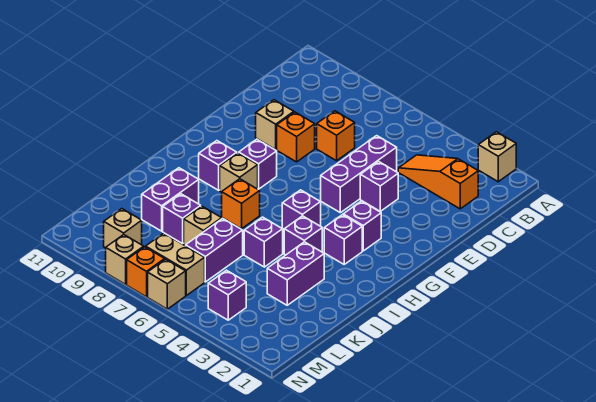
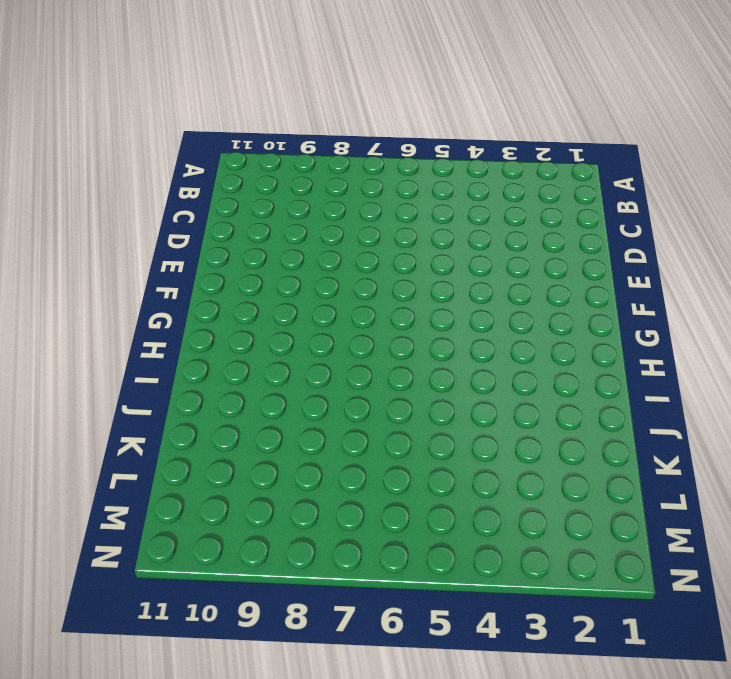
none -> tan 1x1 brick [478,132,516,182]
none -> orange 1x3 slope [398,155,478,209]
none -> purple 1x3 brick [321,136,397,213]

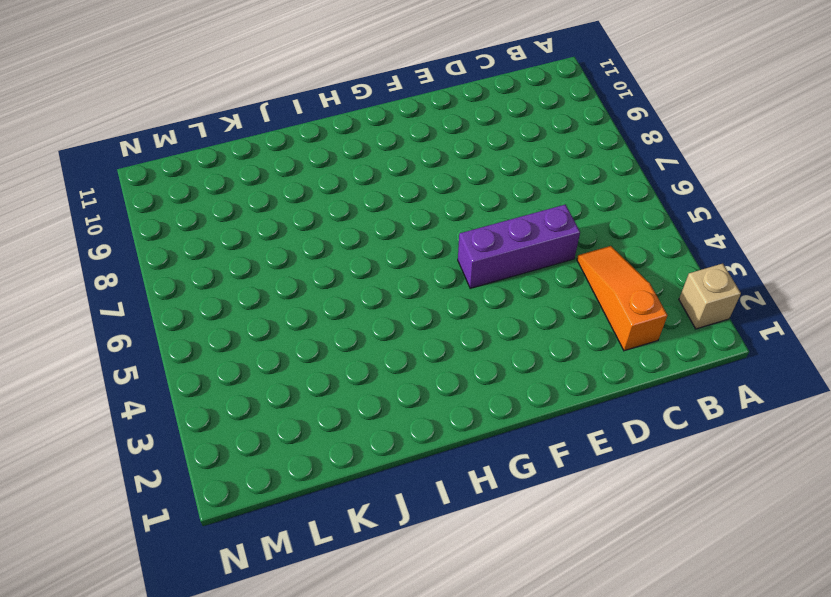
none -> orange 1x1 brick [317,111,355,161]
none -> purple 1x1 brick [360,162,398,211]
none -> orange 1x1 brick [277,112,315,162]

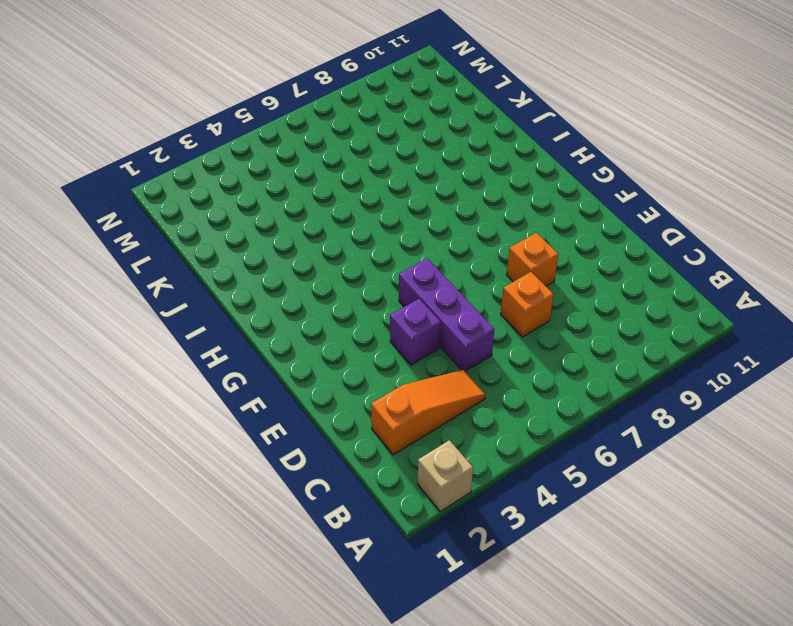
none -> tan 1x1 brick [256,100,294,149]
none -> purple 1x1 brick [343,201,381,251]
none -> purple 1x1 brick [239,139,277,189]

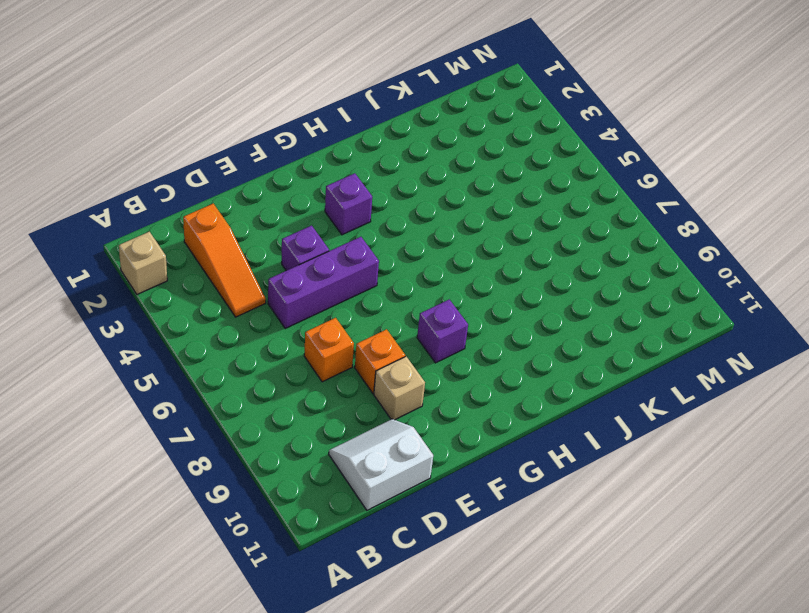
white 2x2 slope [329,419,433,510] -> none
none -> purple 1x1 brick [324,215,362,264]
none -> purple 1x1 brick [282,190,321,229]
none -> tan 1x1 brick [220,153,258,192]

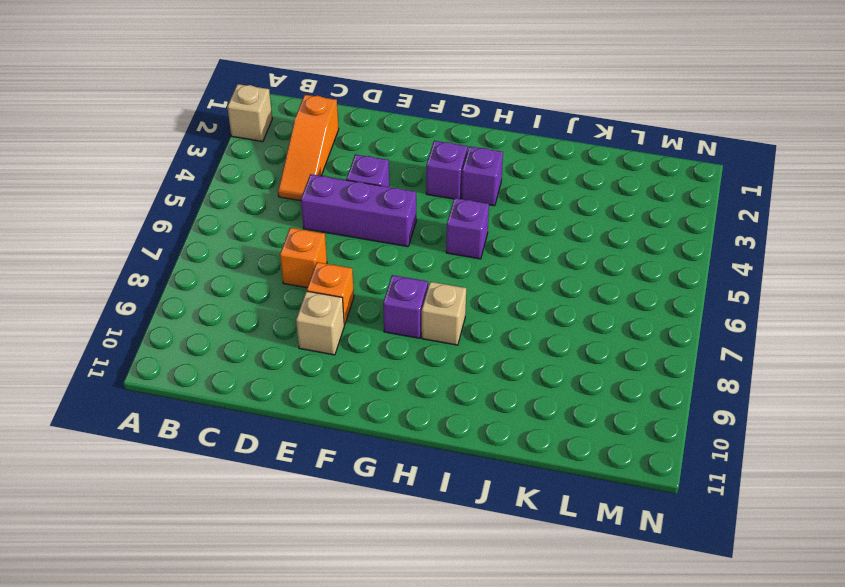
none -> purple 1x1 brick [199,141,237,190]
none -> purple 1x1 brick [284,216,322,255]
none -> orange 1x1 brick [222,179,260,229]

